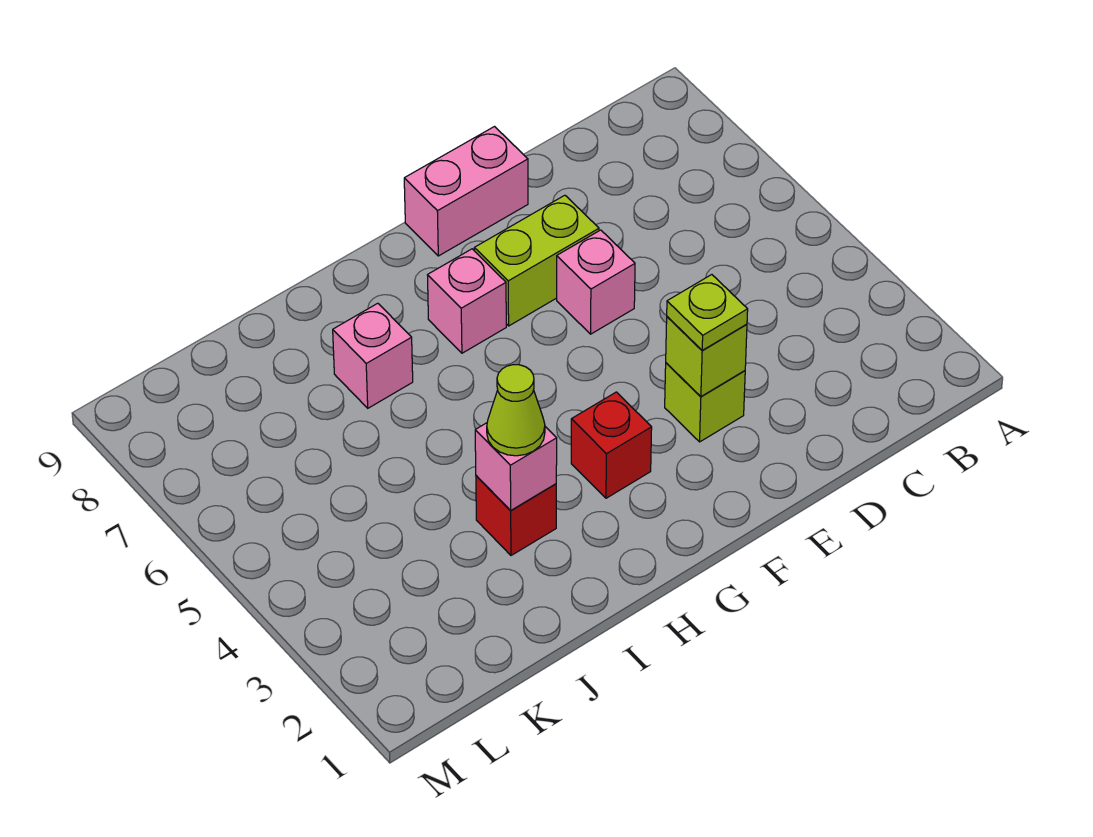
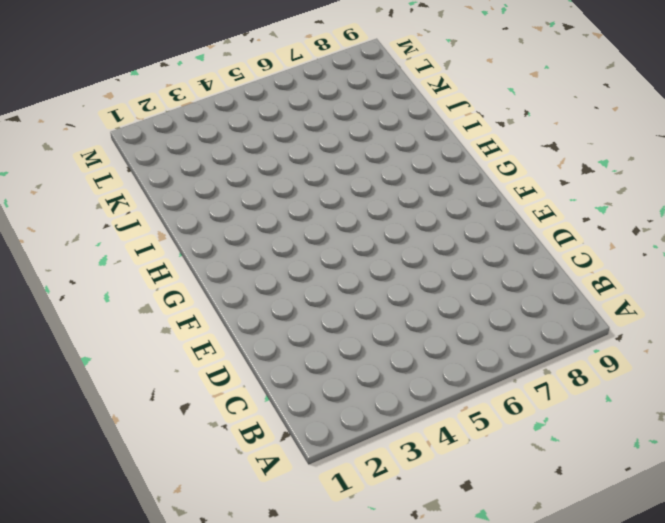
none -> lime 1x1 brick [665,363,745,442]
none -> pink 1x1 brick [557,230,635,334]
none -> lime 1x2 brick [474,195,599,326]

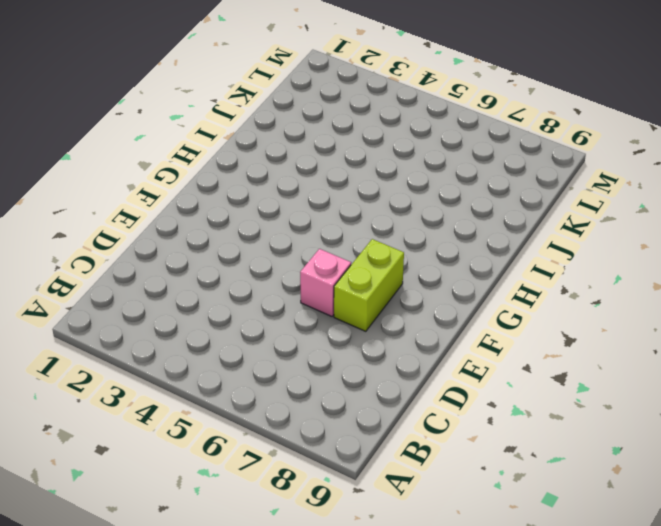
none -> lime 1x1 brick [665,363,745,442]
none -> pink 1x2 brick [404,127,528,256]
none -> red 1x1 brick [571,392,652,498]

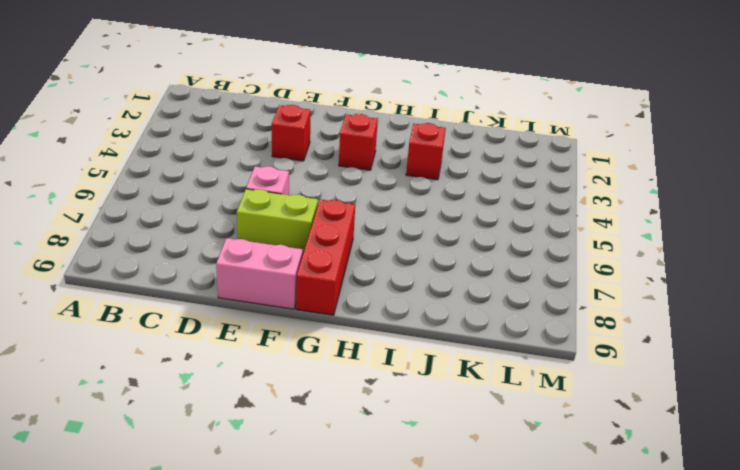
red 1x1 brick [272,105,311,161] -> lime 1x1 brick [665,363,745,442]
red 1x3 brick [296,199,355,315] -> pink 1x1 brick [428,249,506,353]
none -> pink 1x1 brick [333,303,413,408]
none -> lime 1x1 brick [666,317,747,396]
none -> pink 1x1 brick [475,423,557,511]

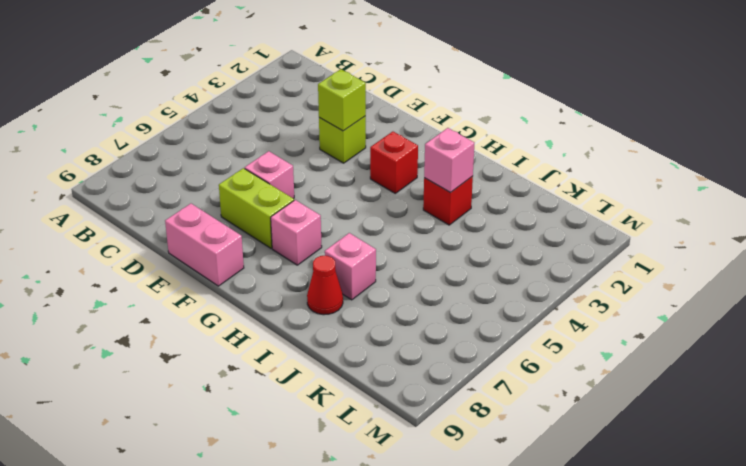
red 1x1 cone [307,256,343,315] -> none
none -> lime 1x1 plate [667,275,748,350]
none -> lime 1x1 cone [487,365,545,456]

